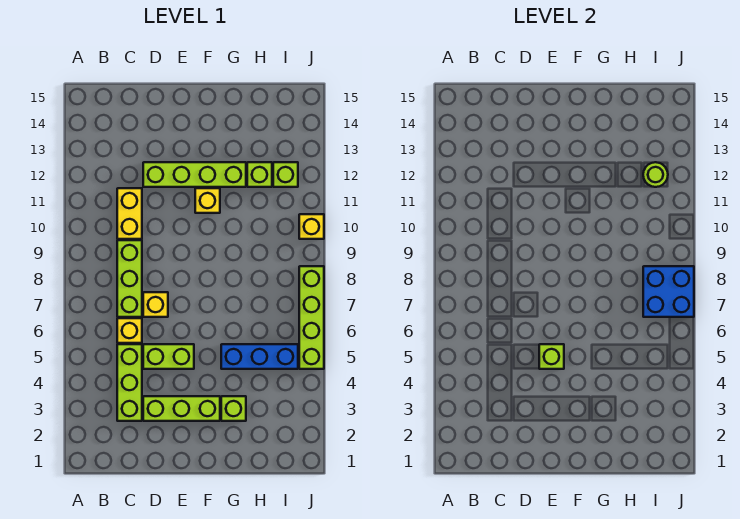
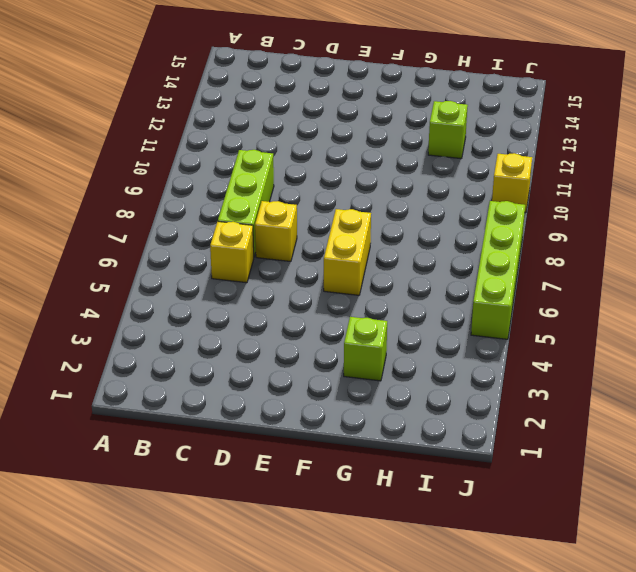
yellow 1x2 brick [324,209,371,295] -> yellow 1x2 brick moved to [117,188,142,239]
none -> lime 1x3 brick [117,344,142,421]
none -> lime 1x3 brick [143,396,220,421]
none -> lime 1x2 brick [143,344,194,369]

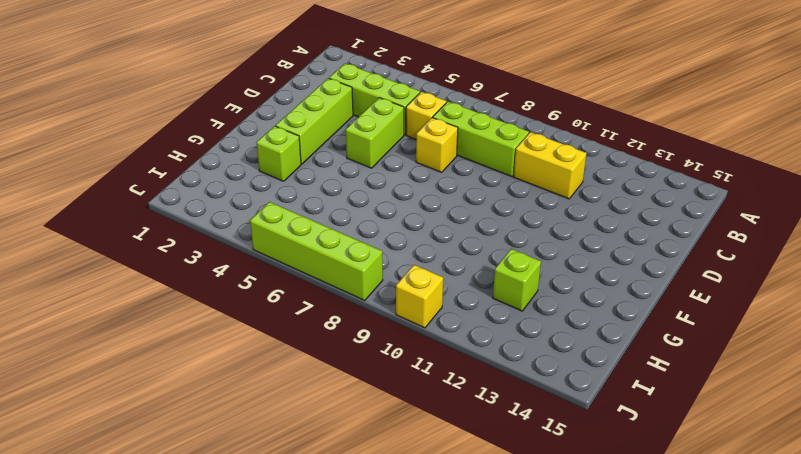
none -> lime 1x4 brick [143,162,246,187]
none -> yellow 1x1 brick [195,188,220,213]
none -> blue 1x3 brick [221,344,298,369]

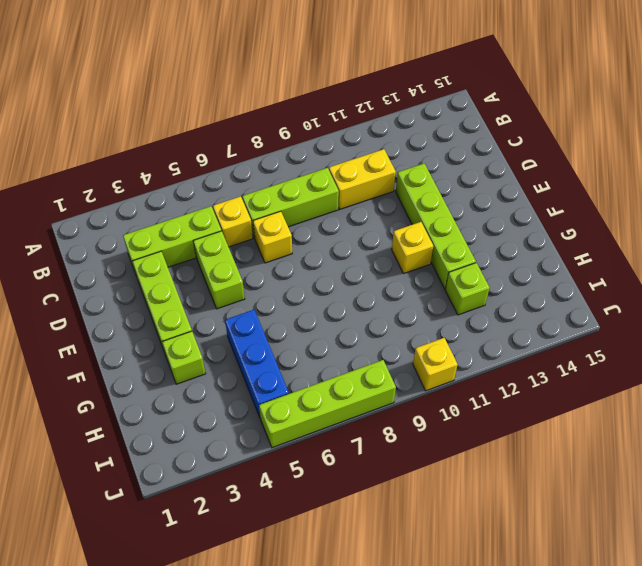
none -> lime 1x1 brick [273,162,298,187]
none -> lime 1x1 brick [539,344,564,369]
none -> blue 2x2 brick [643,266,694,317]

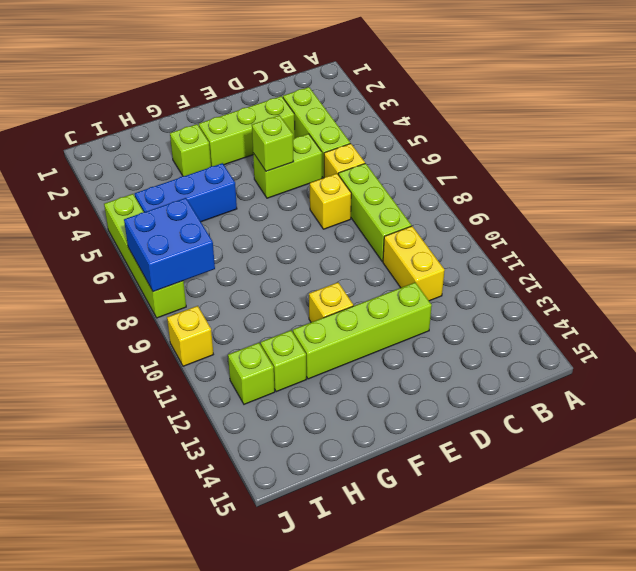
none -> lime 1x1 round brick [643,162,668,187]

